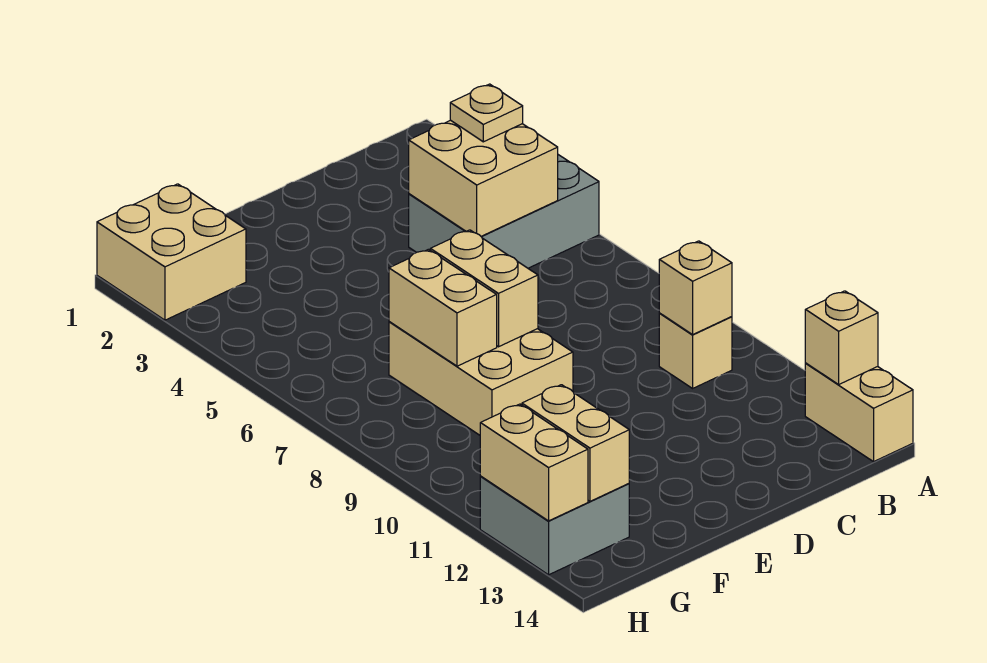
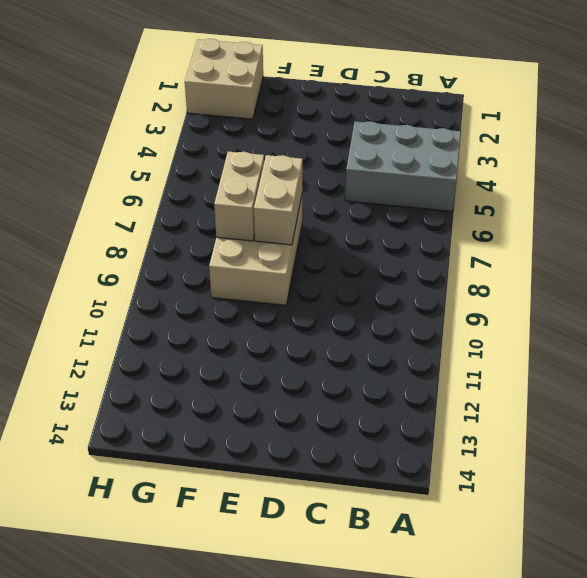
none -> tan 1x2 brick [805,363,913,462]
none -> tan 1x1 brick [659,314,732,388]
none -> grey 2x2 brick [480,477,629,575]

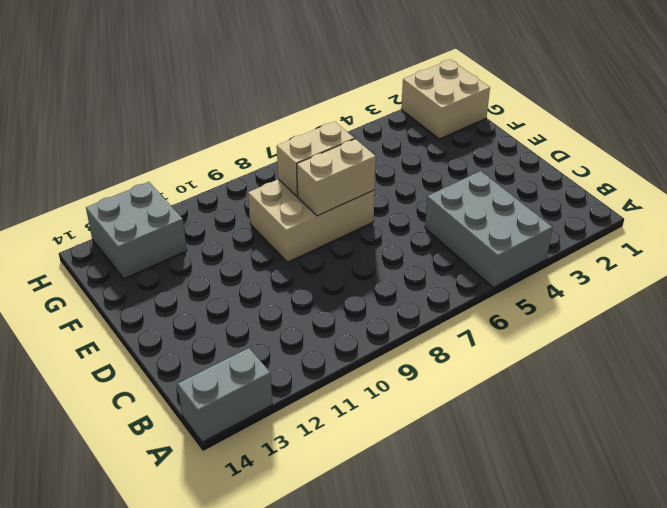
grey 1x2 brick [177,348,272,442] -> tan 1x2 brick [805,363,913,462]
none -> tan 1x1 brick [659,314,732,388]
none -> tan 1x1 brick [805,291,878,384]
none -> tan 2x2 brick [409,120,558,236]

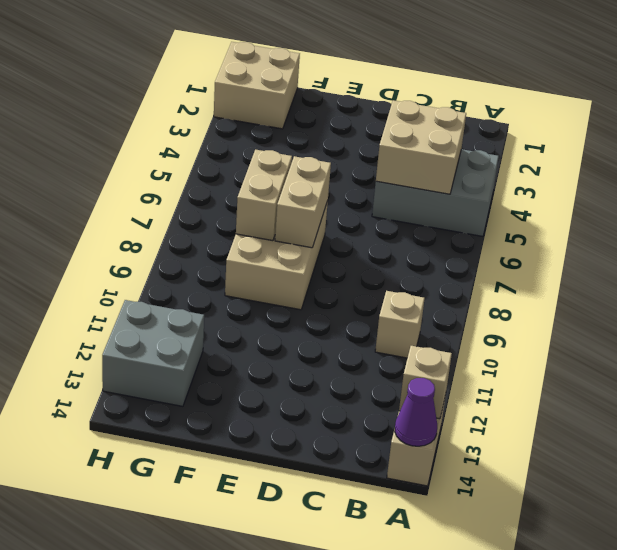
purple 1x1 cone [395,378,437,446] -> none
none -> tan 1x1 brick [659,241,732,335]
none -> tan 1x2 brick [522,385,629,501]
none -> tan 1x2 brick [480,404,588,521]

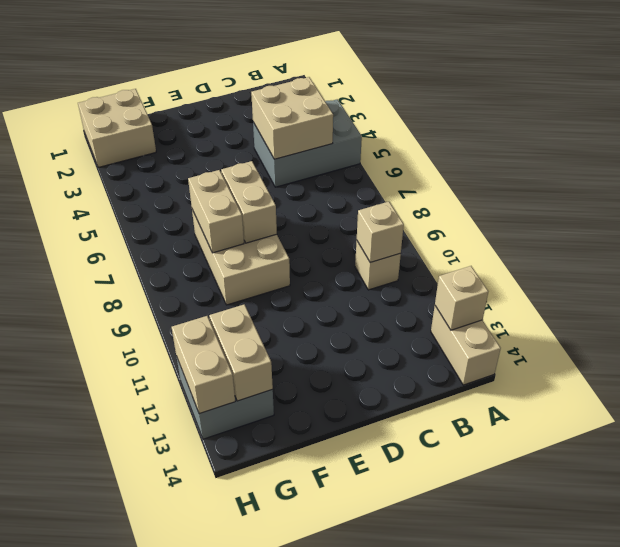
none -> tan 1x1 plate [450,84,523,142]

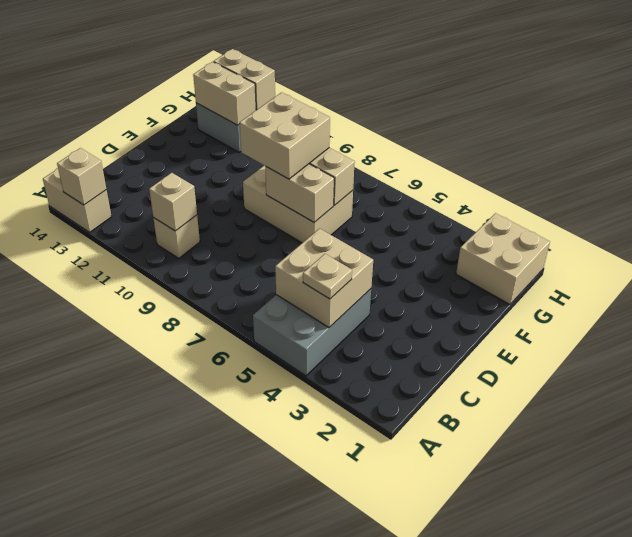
tan 2x2 brick [240,92,330,179] -> none

